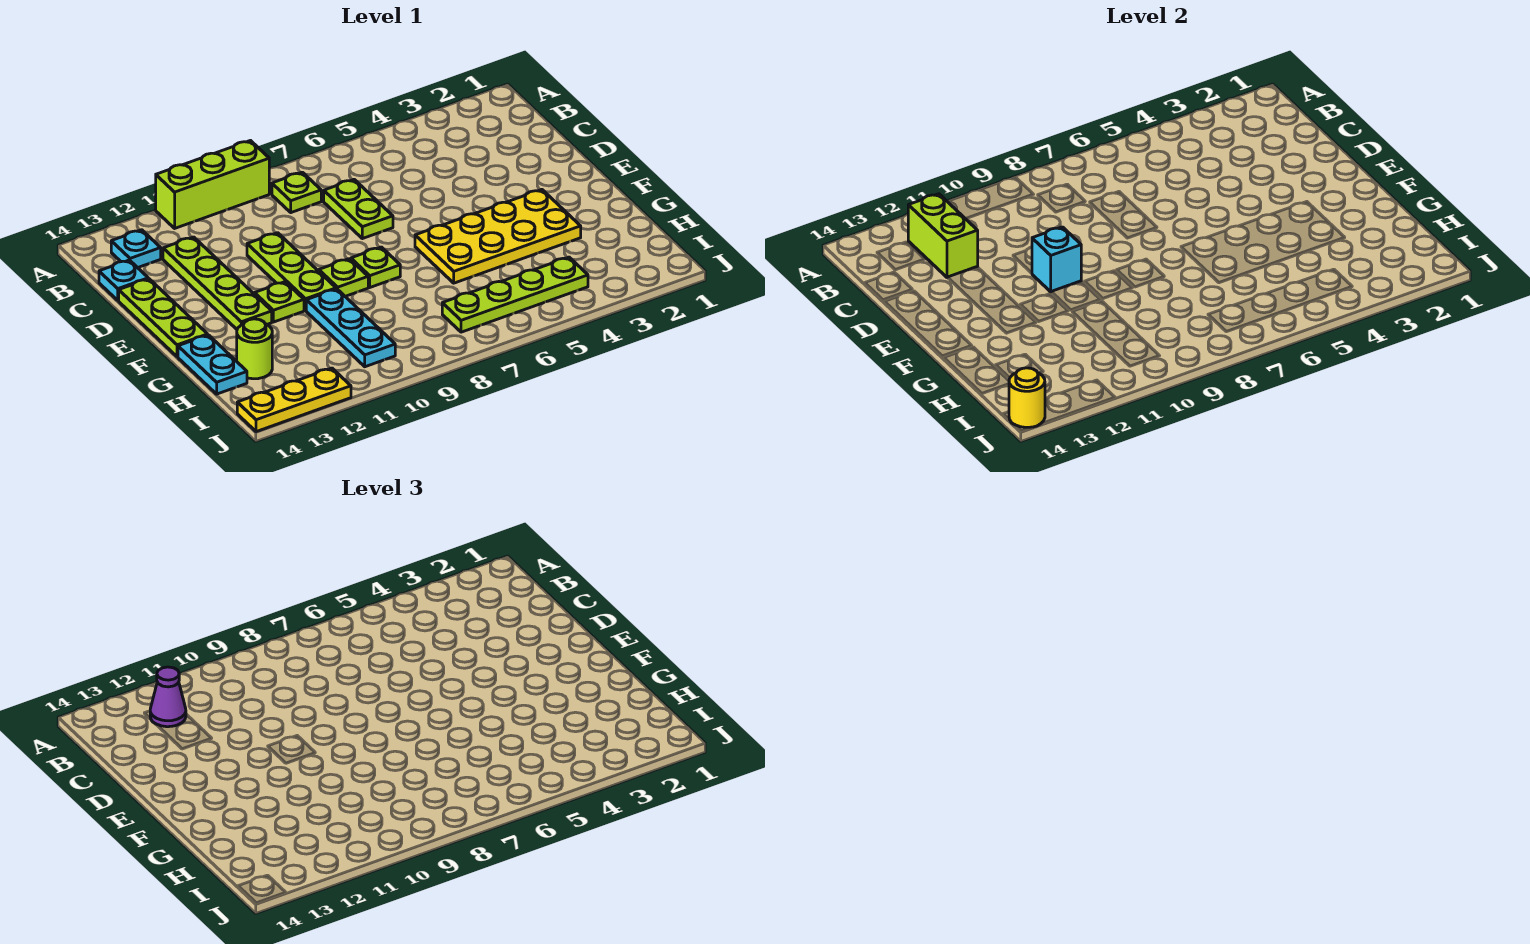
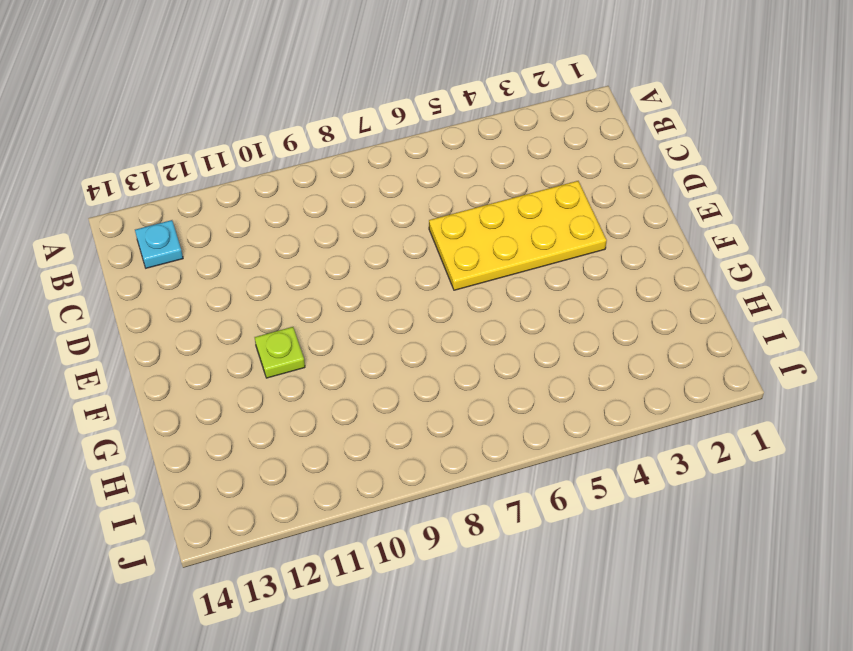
yellow 2x4 plate [429,181,607,290] -> yellow 2x4 plate moved to [415,190,581,283]
none -> lime 1x3 brick [156,141,269,228]
none -> lime 1x1 plate [272,172,321,213]
none -> lime 1x2 plate [324,180,393,239]

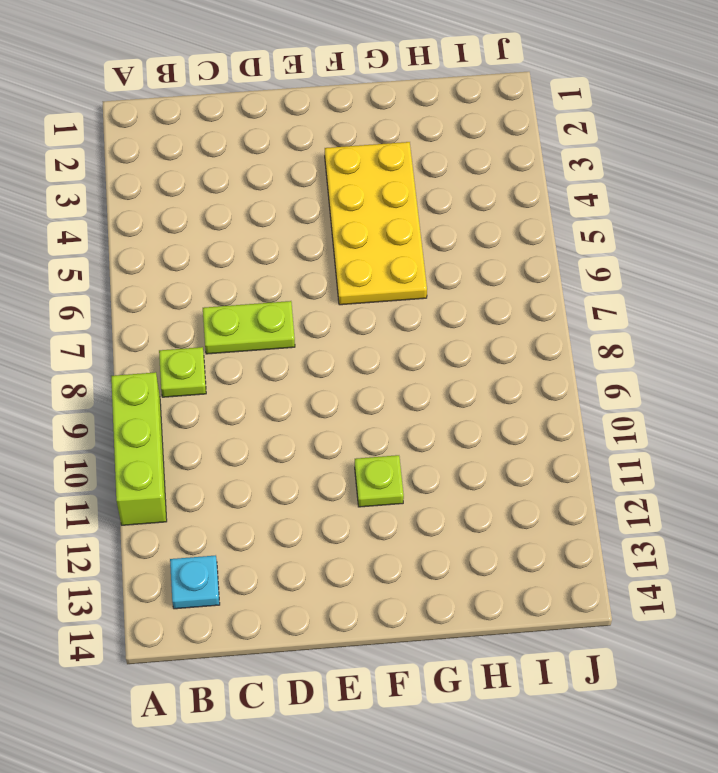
none -> lime 1x4 plate [163,237,272,329]
none -> cyan 1x1 plate [99,260,148,300]
none -> lime 1x3 plate [247,233,336,311]

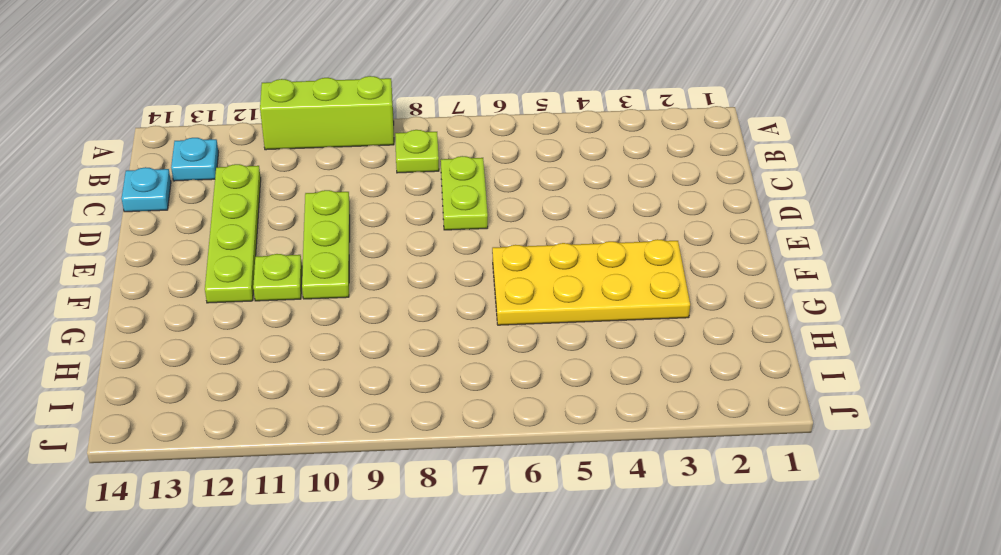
none -> lime 1x3 plate [119,279,208,357]
none -> lime 1x1 plate [351,247,400,287]
none -> lime 1x1 plate [319,259,368,296]

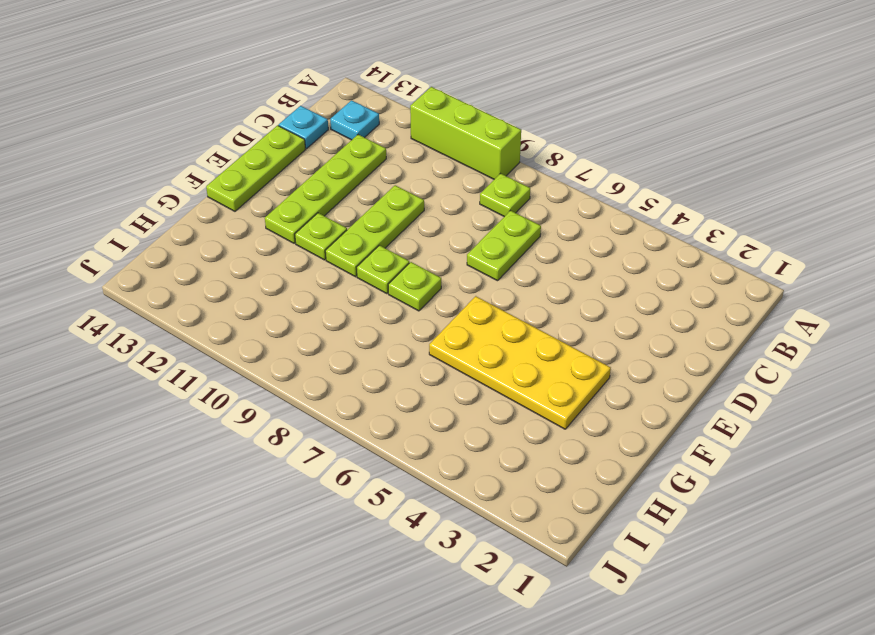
none -> cyan 1x3 plate [306,289,395,367]
none -> cyan 1x2 plate [178,335,247,394]
none -> lime 1x1 round brick [237,319,272,379]

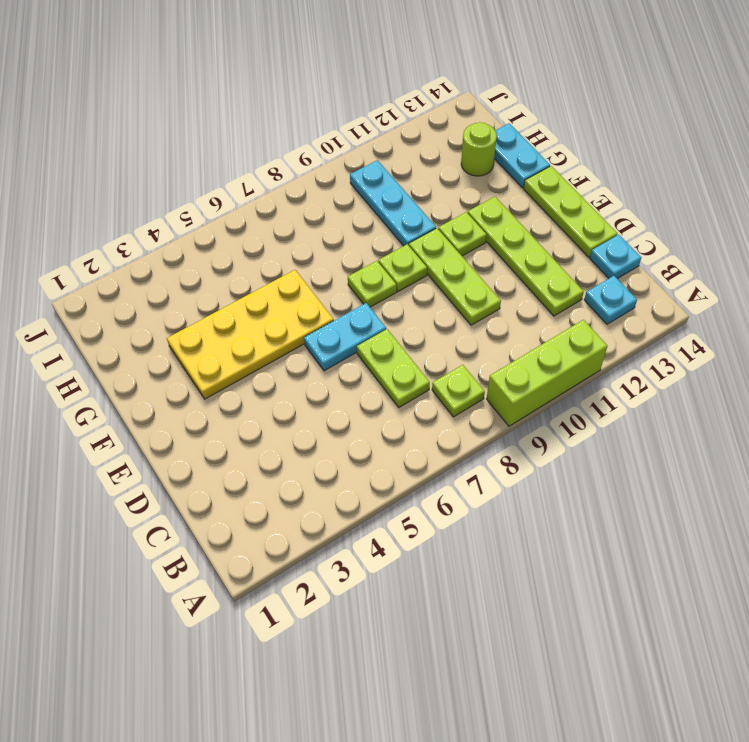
cyan 1x2 plate [304,303,386,371] -> none
none -> lime 1x4 plate [442,257,588,332]
none -> yellow 1x3 plate [237,368,351,432]
none -> lime 1x2 brick [908,194,978,277]

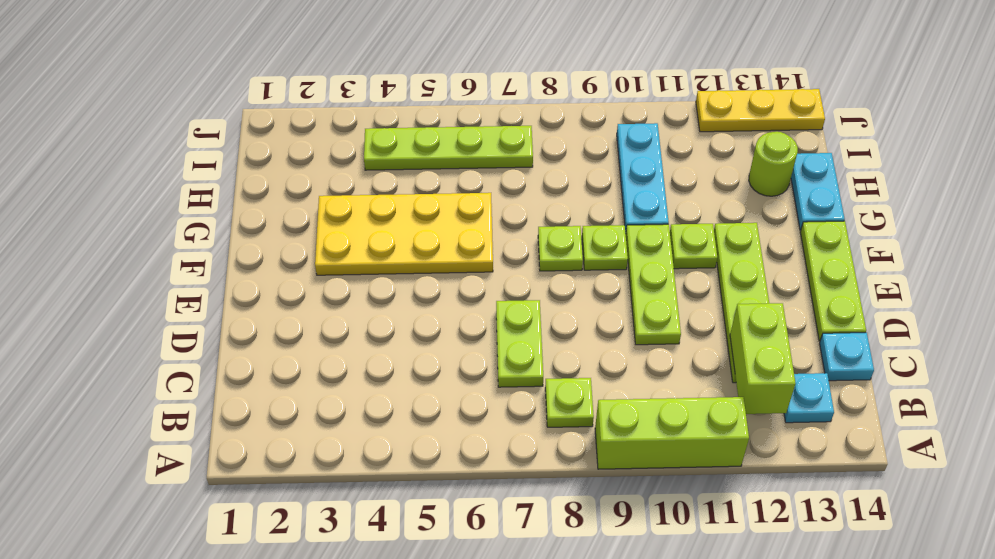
none -> cyan 1x1 brick [1032,227,1081,292]
none -> yellow 1x1 round brick [1009,368,1045,427]
none -> purple 1x1 cone [150,667,186,727]

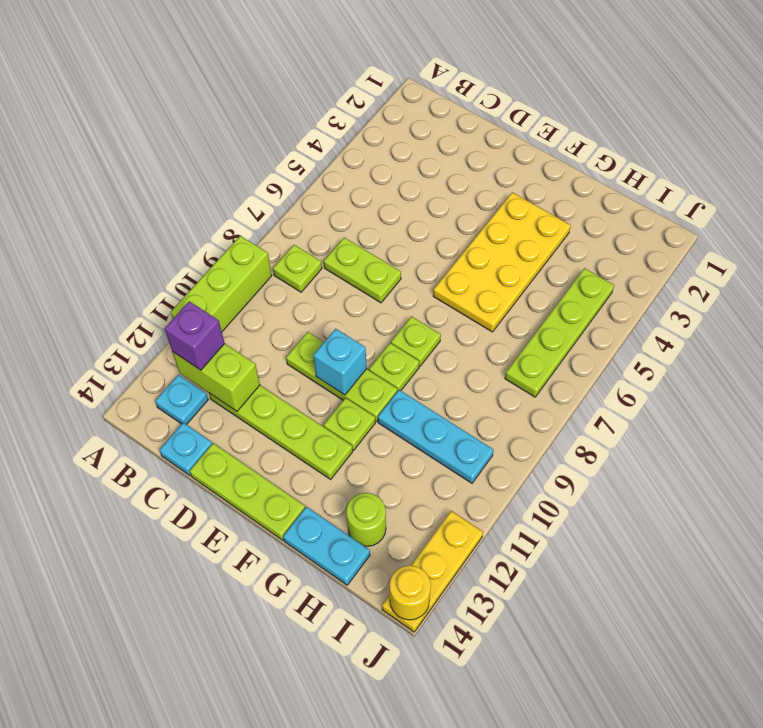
purple 1x1 brick [165,301,225,370] -> purple 1x1 cone [150,667,186,727]

